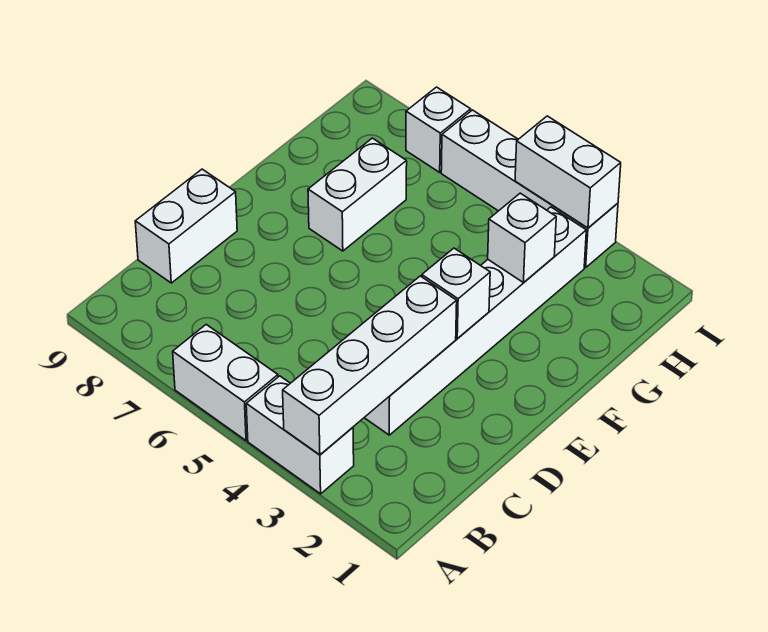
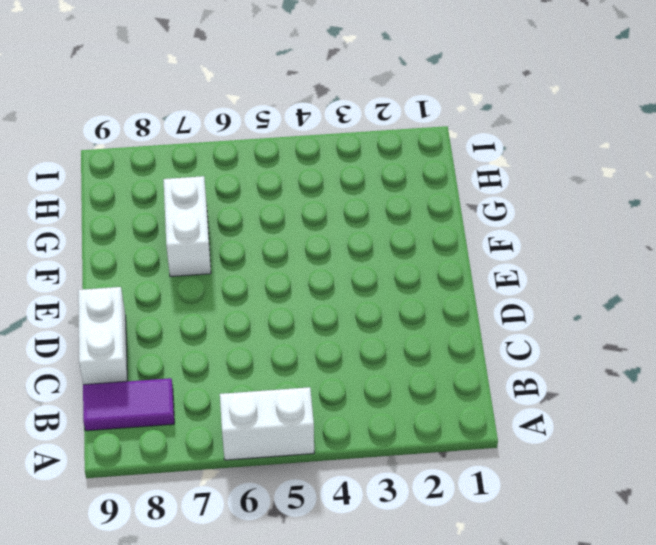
purple 1x2 tile [83,378,174,431] -> none
none -> white 1x2 brick [246,376,354,494]
none -> white 1x6 brick [364,207,586,435]

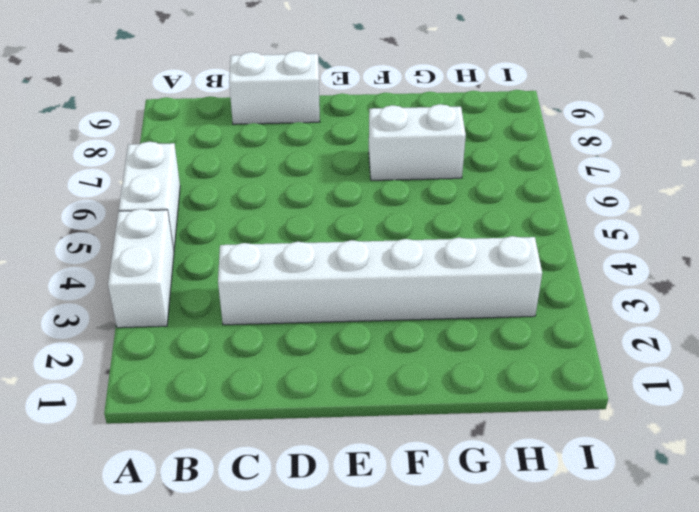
none -> white 1x4 brick [441,110,618,268]
none -> white 1x1 brick [406,87,471,172]

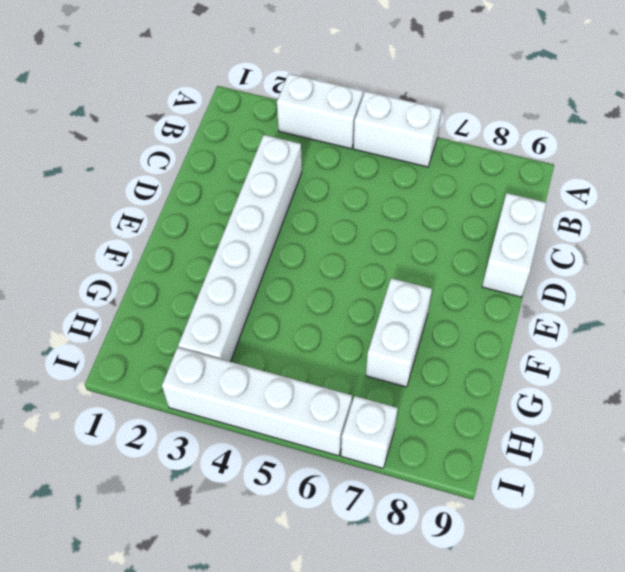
none -> white 1x4 brick [283,276,457,455]
none -> white 1x1 brick [422,248,490,339]

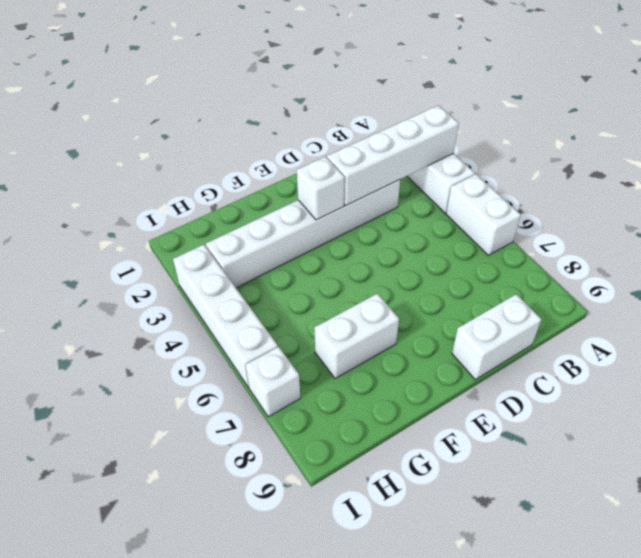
none -> white 1x1 brick [488,193,556,283]
none -> white 1x2 brick [515,116,621,228]

